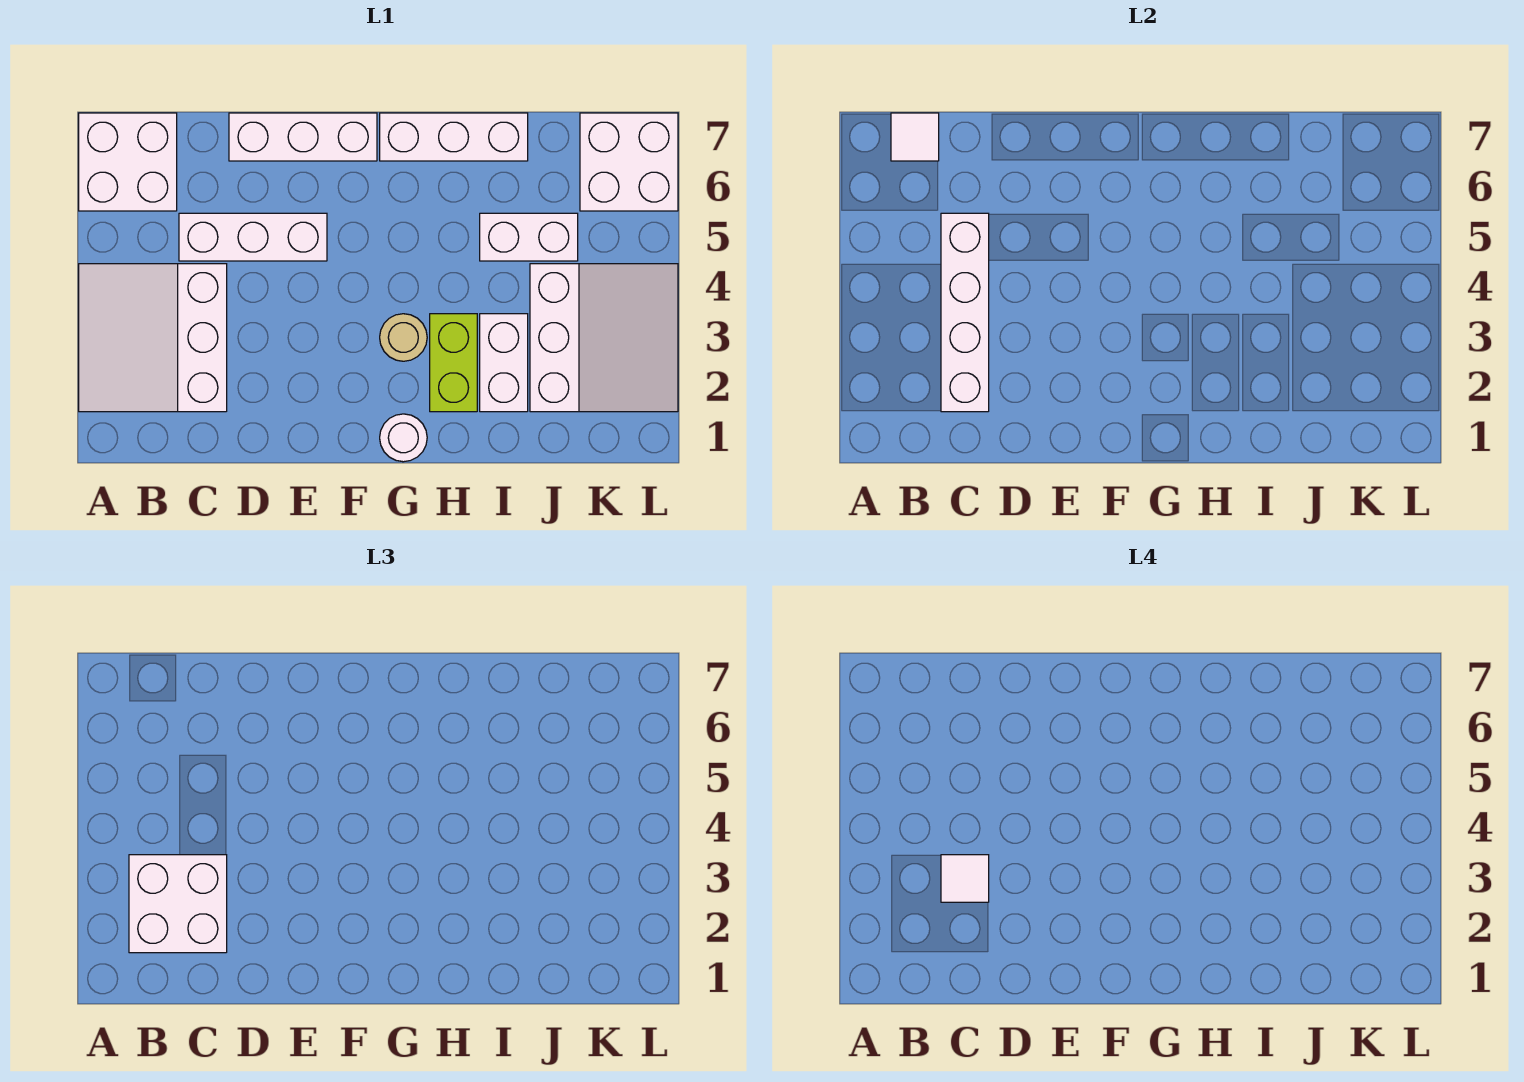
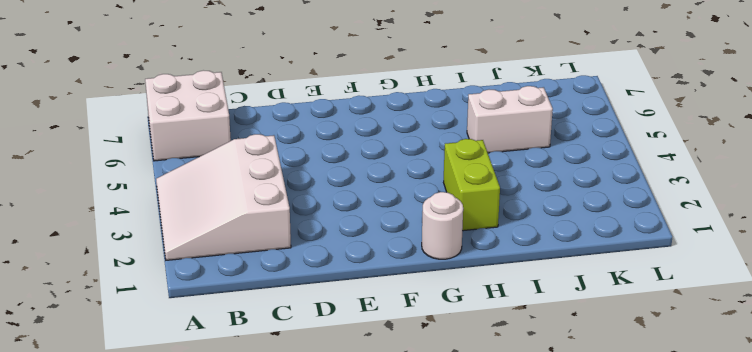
none -> white 1x3 brick [179,213,327,261]
none -> white 1x3 brick [229,113,377,161]
none -> tan 1x1 round brick [380,314,427,361]

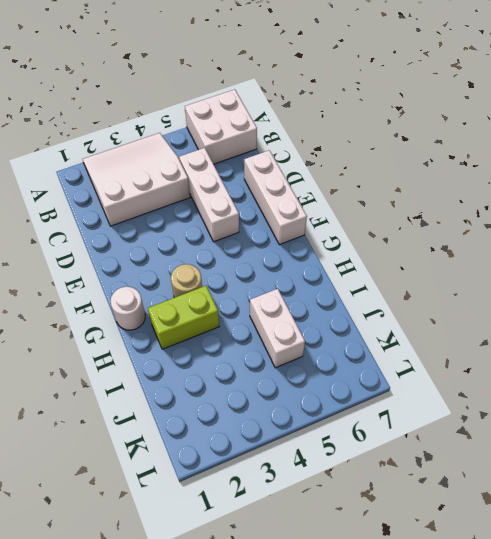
none -> white 1x3 brick [380,113,528,161]
none -> white 1x2 brick [480,314,528,412]
none -> white 3x3 slope [530,264,678,412]

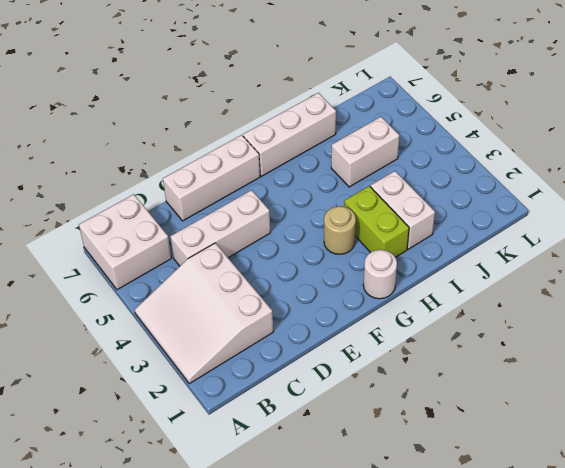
none -> white 3x3 slope [530,264,678,412]
none -> white 2x2 brick [580,113,678,211]
none -> white 1x1 tile [891,113,939,161]

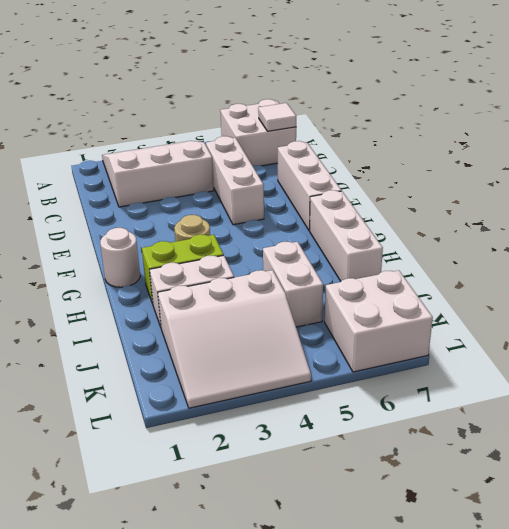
none -> white 1x4 brick [941,213,989,412]
none -> white 2x2 brick [129,855,227,953]
none -> white 1x1 tile [941,855,989,902]

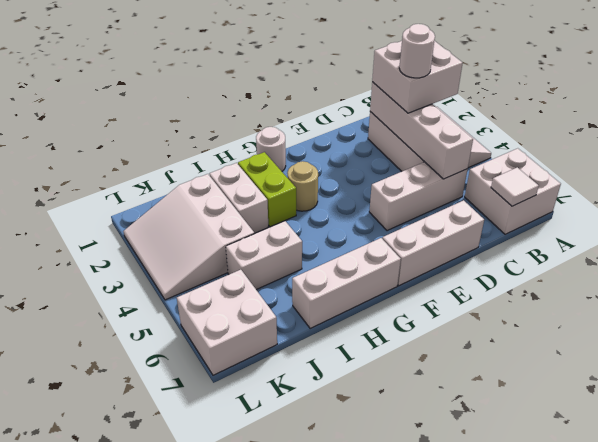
white 1x1 round brick [399,24,435,78] -> white 1x1 tile [941,855,989,902]

